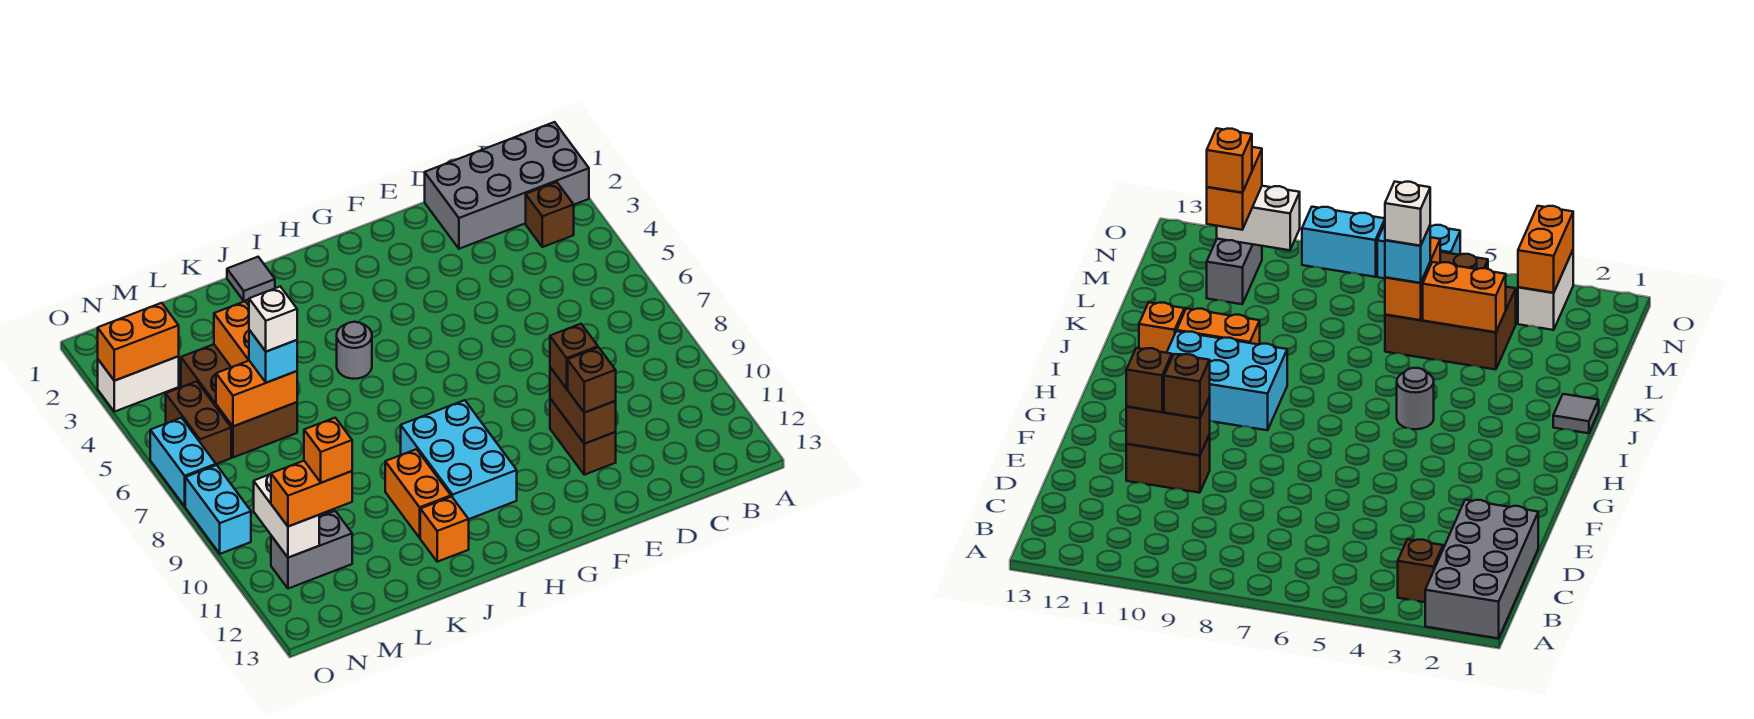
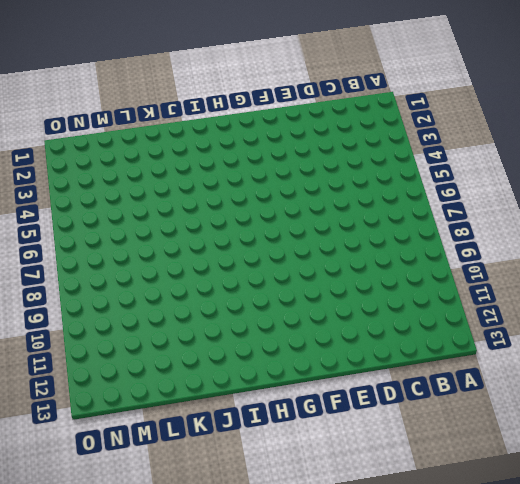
none -> grey 2x4 brick [425,122,589,249]
none -> brown 1x1 brick [526,182,574,247]
none -> brown 1x2 brick [550,398,616,475]

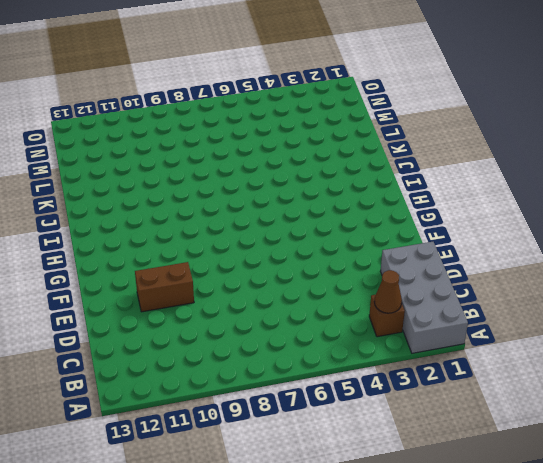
brown 1x1 cone [374,270,402,313] -> none
none -> cyan 2x3 brick [401,400,517,519]
none -> grey 1x1 round brick [337,322,372,379]
none -> grey 1x1 tile [227,257,275,301]

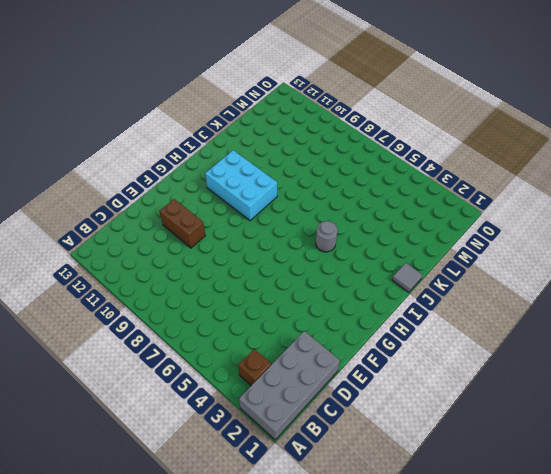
none -> orange 1x2 brick [385,449,451,538]
none -> orange 1x1 brick [420,497,469,562]
none -> brown 2x3 brick [181,344,297,457]

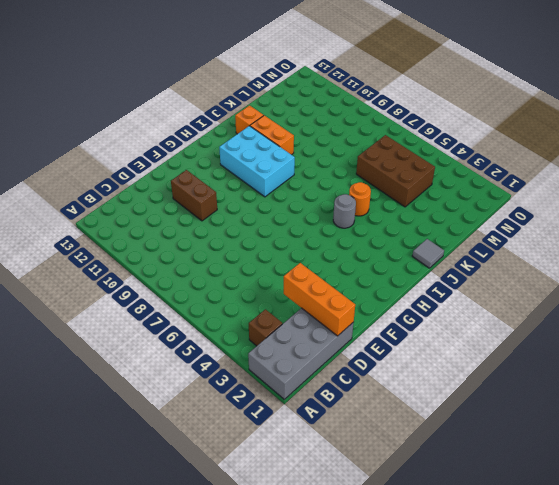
orange 1x3 brick [284,263,355,336] -> none
orange 1x1 round brick [349,182,371,216] -> none
none -> grey 1x2 brick [271,511,352,589]
none -> white 1x2 brick [98,357,179,412]
none -> brown 1x2 brick [166,381,231,464]

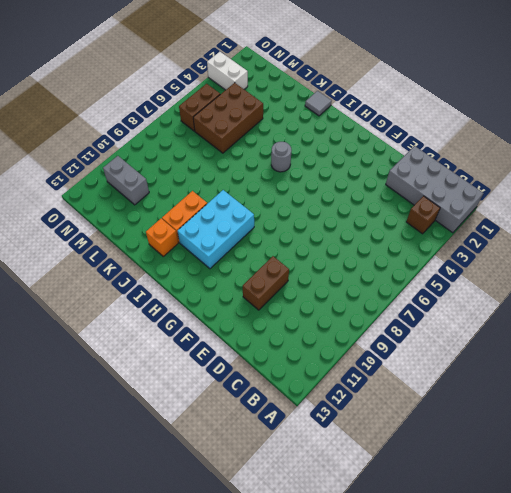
none -> cyan 1x2 brick [150,418,216,506]
none -> cyan 1x2 brick [185,465,251,554]
none -> brown 1x2 brick [550,367,616,444]

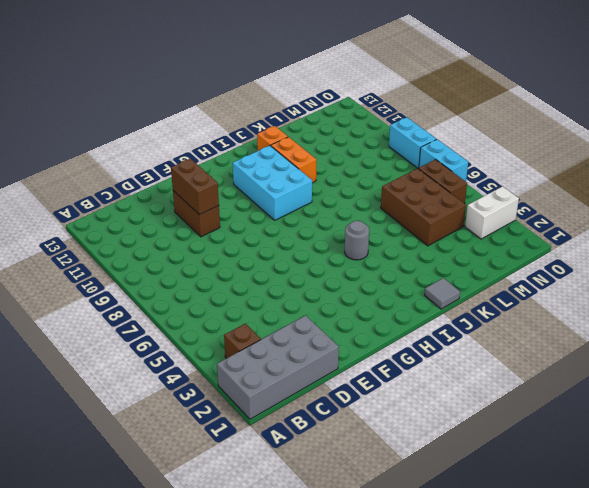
none -> grey 1x2 brick [271,511,352,589]
none -> orange 1x2 brick [214,301,249,367]
none -> orange 1x2 brick [216,361,297,426]

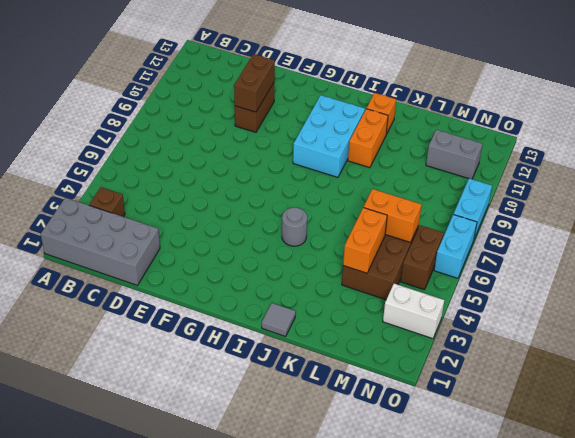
none -> orange 1x2 brick [98,303,179,381]
none -> white 1x2 brick [254,474,319,558]
none -> brown 1x1 brick [550,324,598,389]

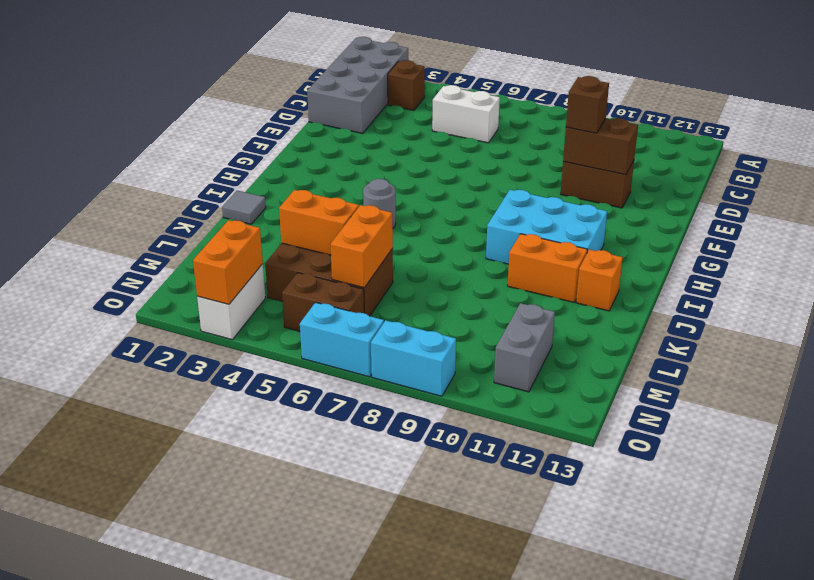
white 1x2 brick [432,85,500,143] -> white 1x2 brick moved to [254,474,319,558]
none -> brown 1x1 brick [568,347,616,413]
none -> cyan 1x1 brick [249,330,297,383]
none -> orange 1x2 brick [271,461,352,527]

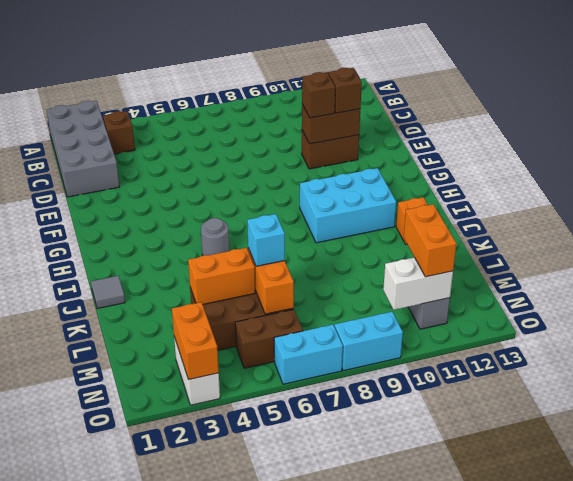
none -> orange 1x2 brick [385,449,451,538]
none -> white 1x1 brick [249,287,297,352]
none -> orange 1x1 brick [304,418,352,483]

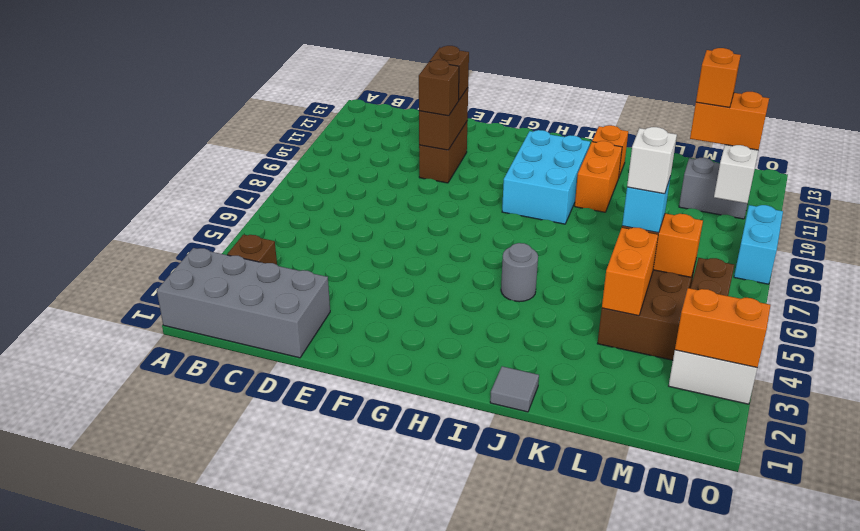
none -> cyan 1x2 brick [150,418,216,506]

